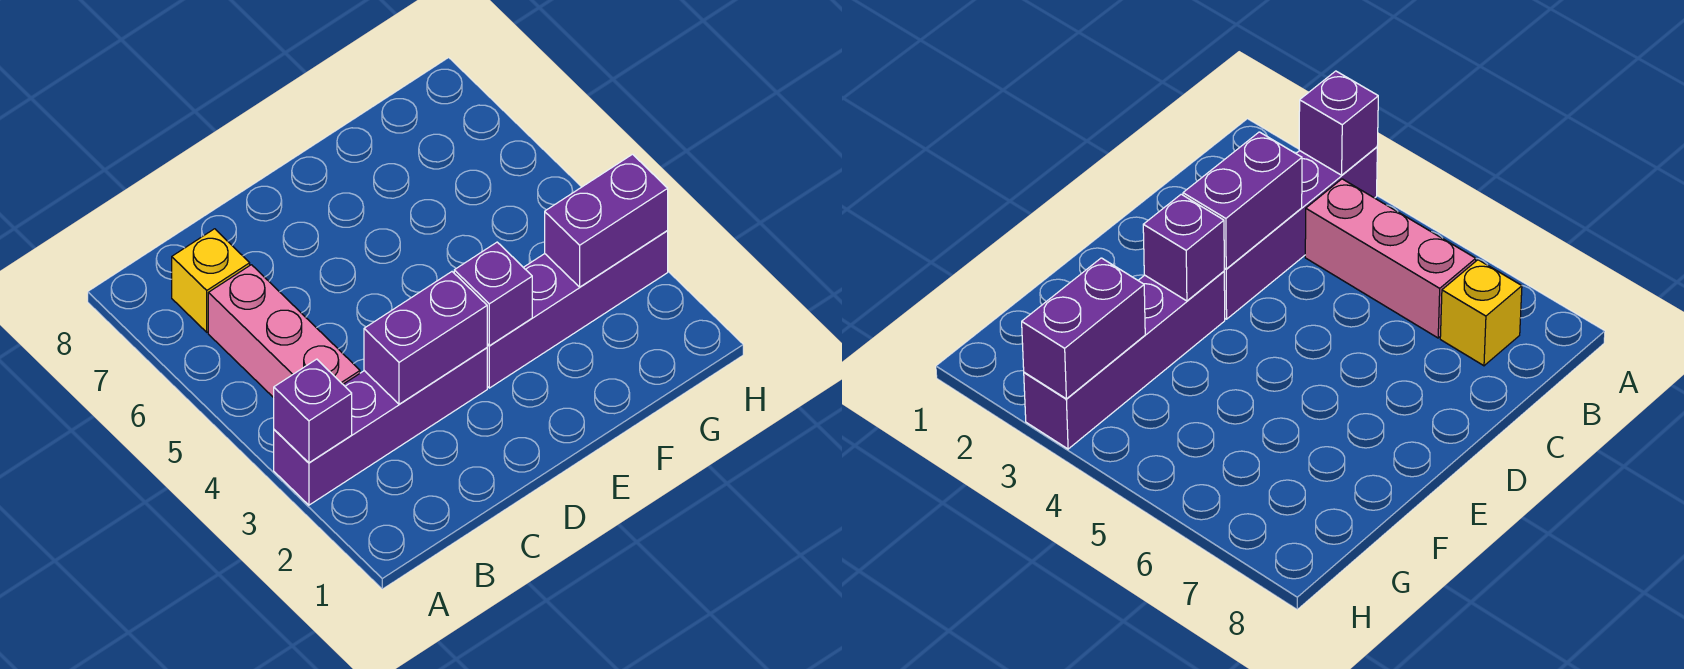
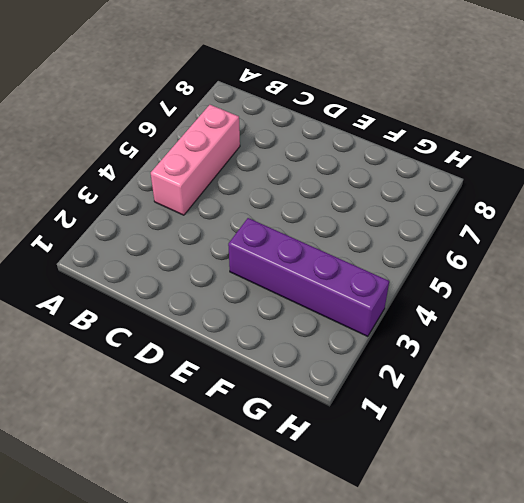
none -> purple 1x4 brick [274,348,487,505]
none -> yellow 1x1 brick [172,229,250,332]

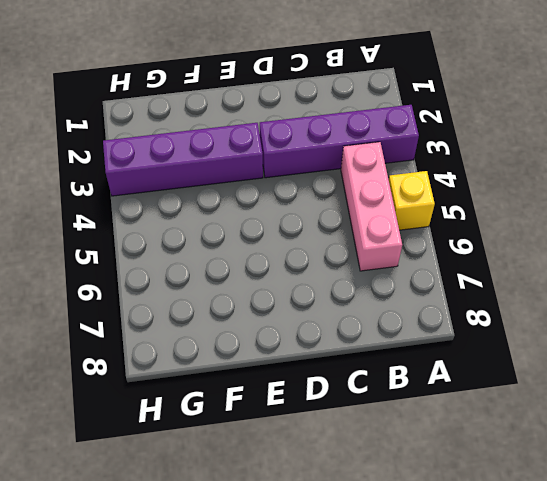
yellow 1x1 brick [389,171,435,230] -> yellow 1x1 brick moved to [172,229,250,332]
none -> purple 1x1 brick [274,359,352,463]
none -> purple 1x2 brick [364,272,487,404]

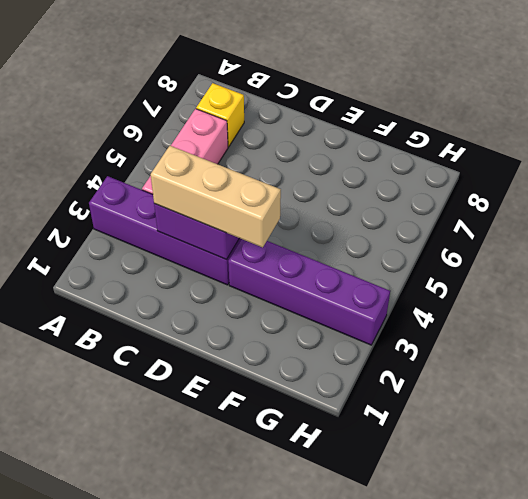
tan 1x3 brick [151,146,281,247] -> none
none -> purple 1x1 brick [274,359,352,463]
none -> purple 1x1 brick [454,242,532,346]

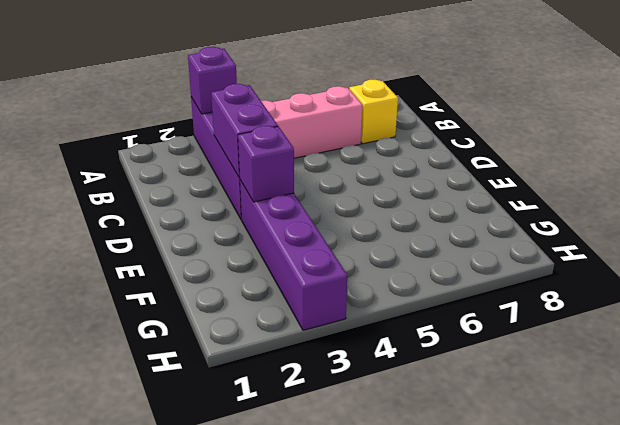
none -> purple 1x2 brick [545,154,668,287]

